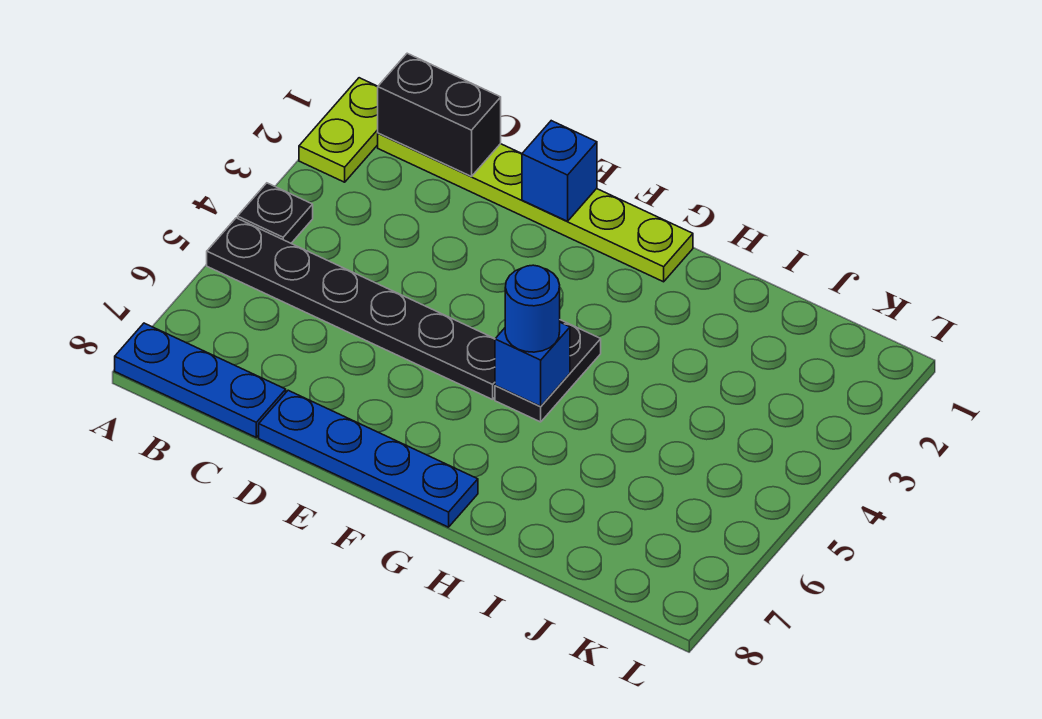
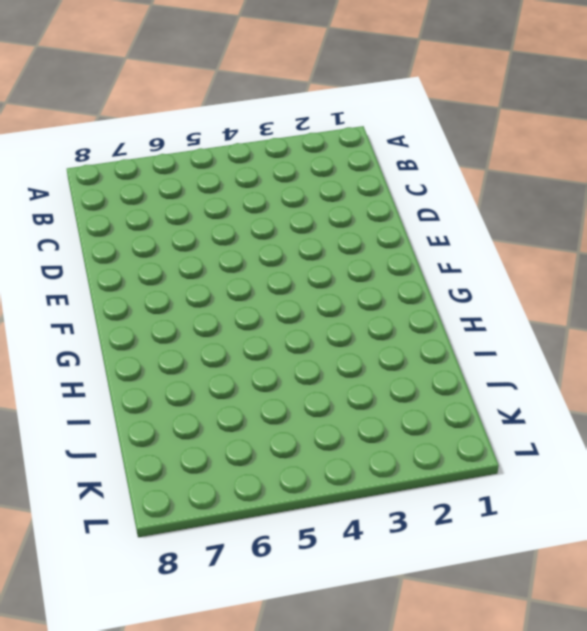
none -> lime 1x2 plate [299,78,378,182]
none -> black 1x1 plate [238,183,313,243]

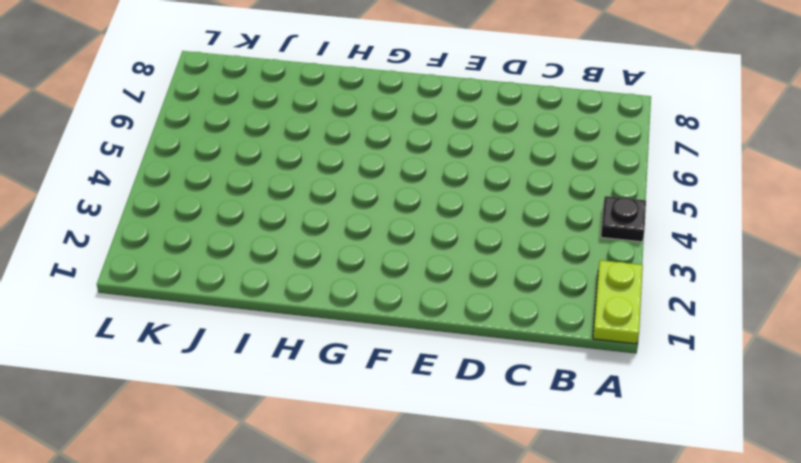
none -> black 1x6 plate [207,218,495,400]
none -> blue 1x3 plate [115,323,286,437]

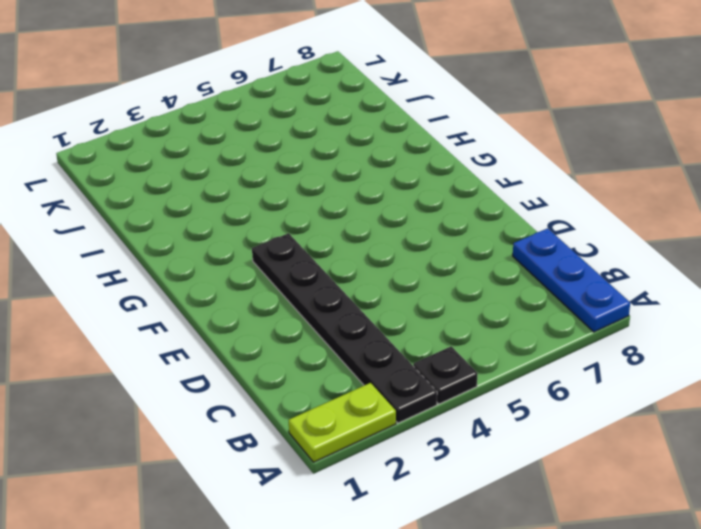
black 1x6 plate [252,233,437,423] -> black 1x6 plate moved to [207,218,495,400]
none -> lime 1x6 plate [378,133,693,282]
none -> blue 1x4 plate [259,390,478,527]

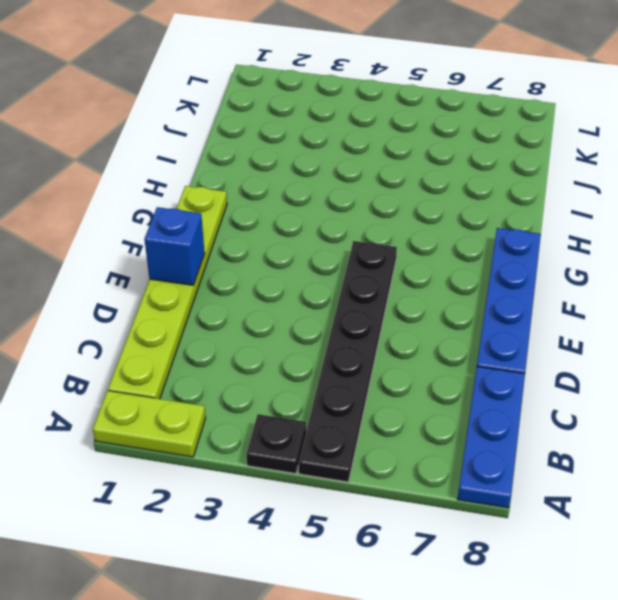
none -> black 1x2 plate [495,320,601,422]
none -> black 1x2 brick [378,53,501,176]

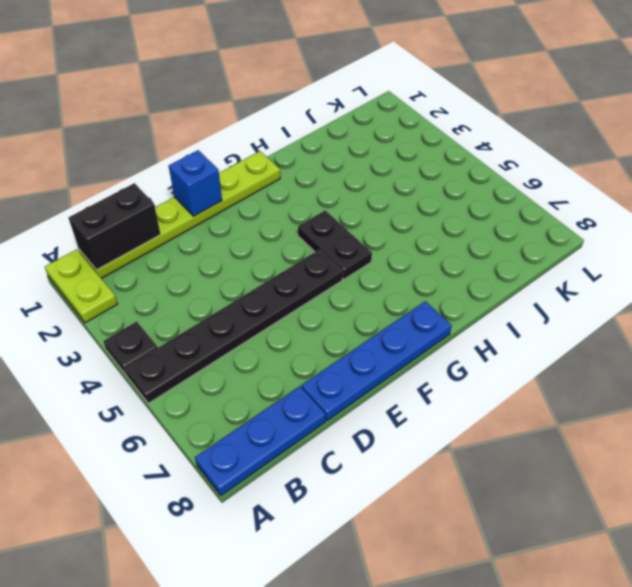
none -> blue 1x1 brick [495,322,570,406]
none -> blue 1x1 round brick [505,265,560,352]

